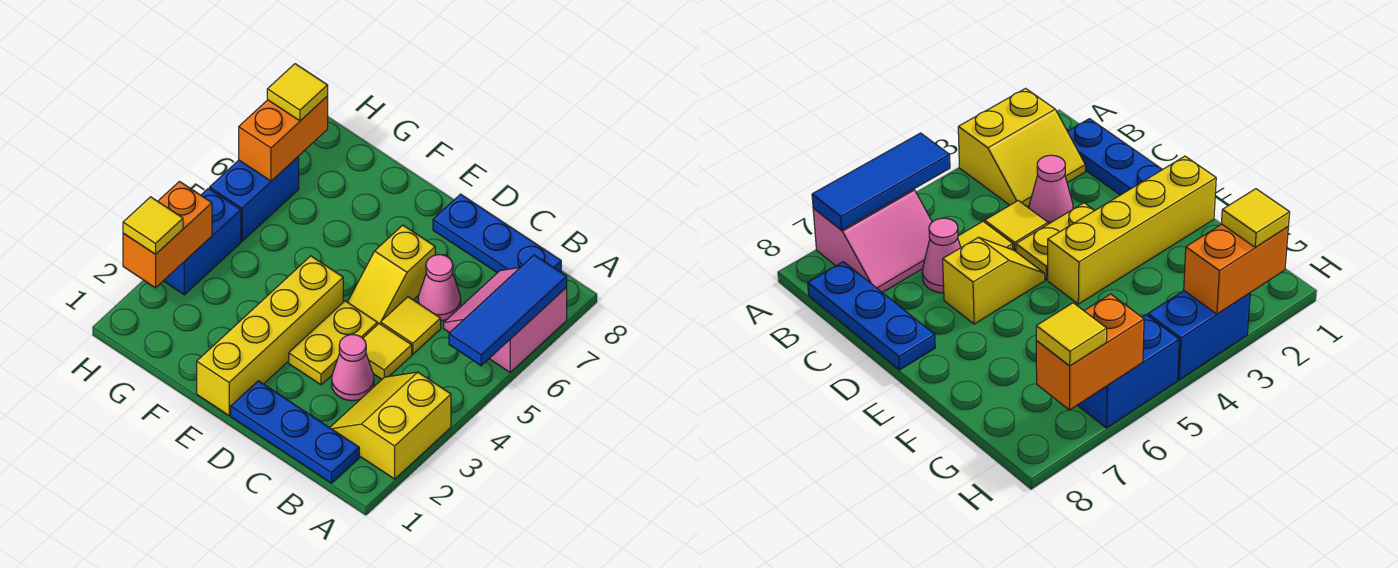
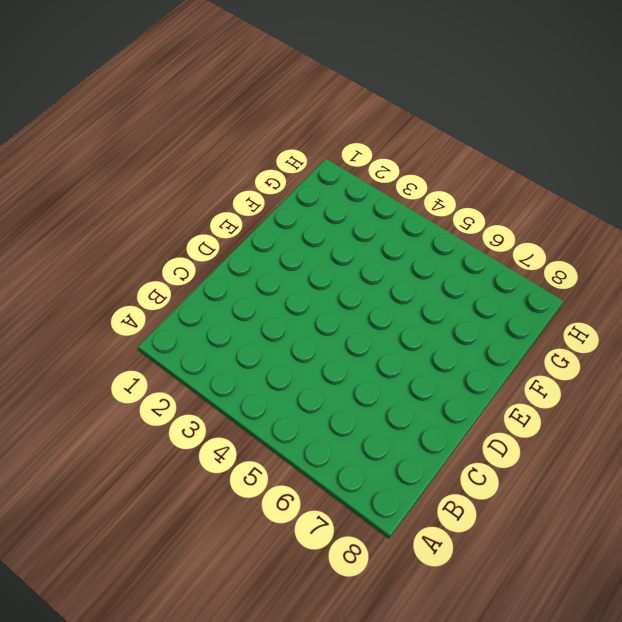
none -> yellow 2x2 slope [330,372,451,479]
none -> pink 2x2 slope [444,268,567,372]
none -> blue 1x3 plate [231,381,359,483]

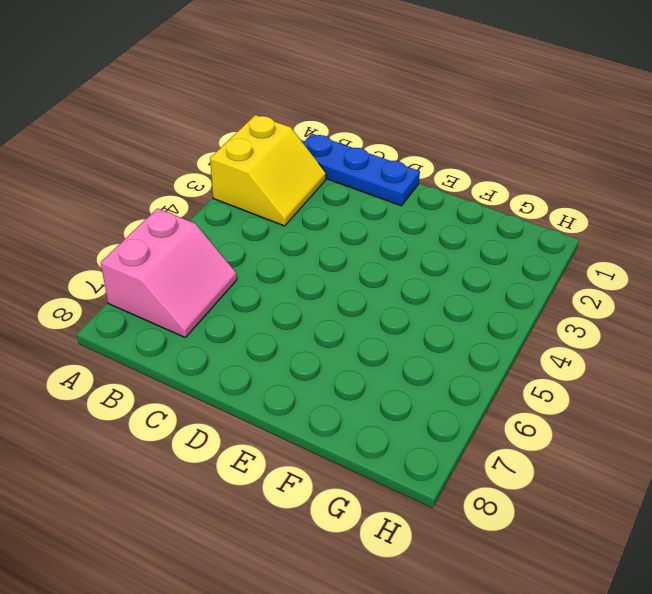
none -> blue 1x3 plate [433,194,561,273]
none -> pink 1x1 cone [332,335,374,401]
none -> yellow 1x1 tile [363,323,412,379]

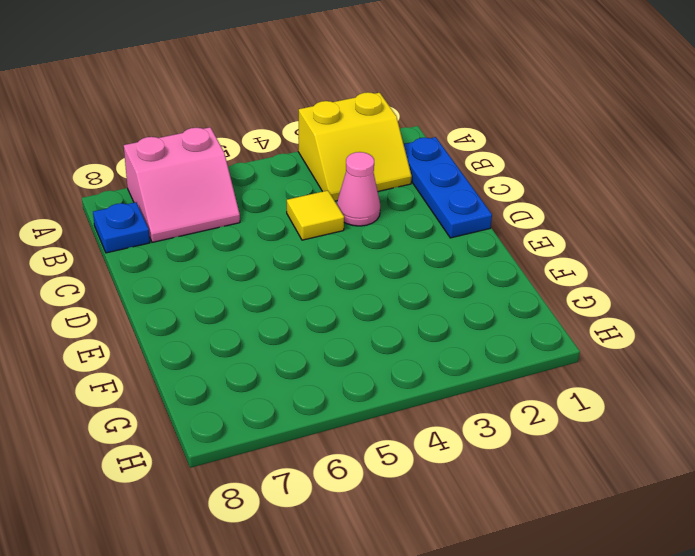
blue 1x1 plate [93,202,150,253] -> blue 1x3 plate [433,194,561,273]
none -> yellow 1x1 tile [381,297,441,354]
none -> pink 1x1 cone [418,255,461,321]
none -> yellow 1x2 plate [289,301,378,385]

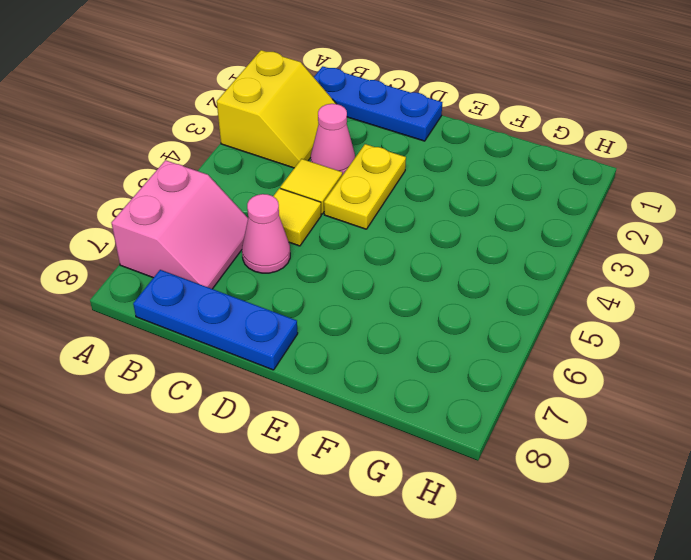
none -> yellow 1x2 slope [348,225,435,324]
none -> yellow 1x4 brick [197,256,343,415]
none -> blue 1x2 brick [164,188,241,295]

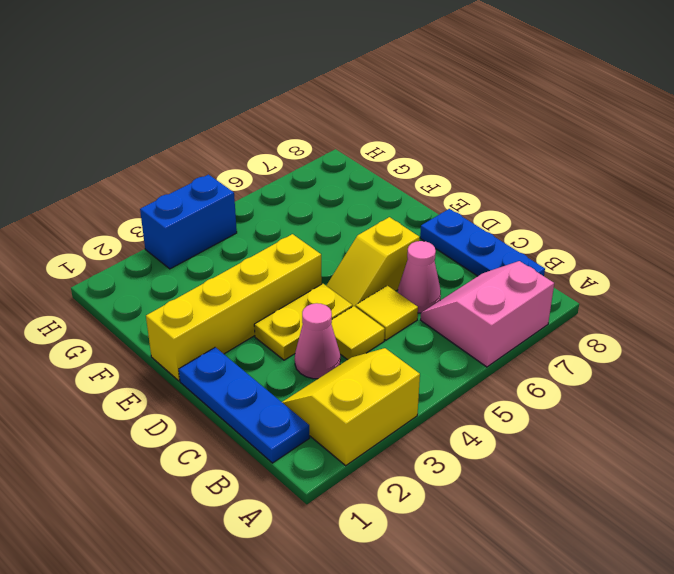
none -> blue 1x2 brick [210,157,299,241]
none -> blue 1x3 tile [449,255,567,365]
none -> orange 1x2 brick [123,182,212,288]

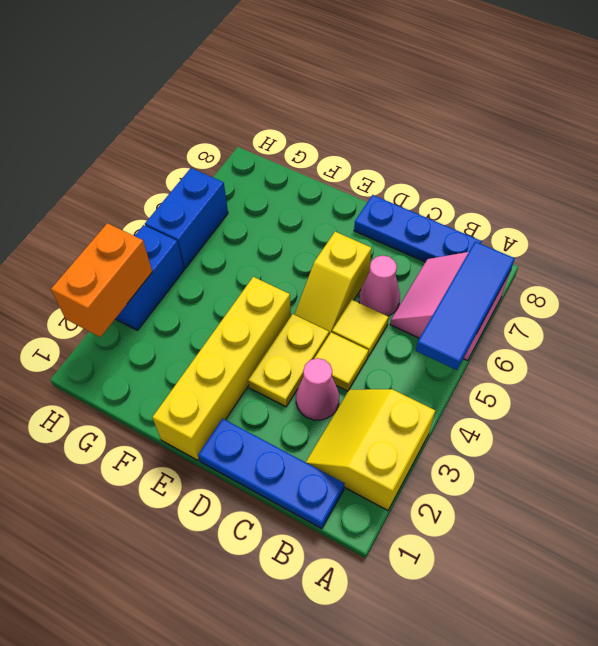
none -> orange 1x2 brick [239,96,328,181]
none -> yellow 1x1 tile [123,197,183,254]
none -> yellow 1x1 tile [267,64,328,121]

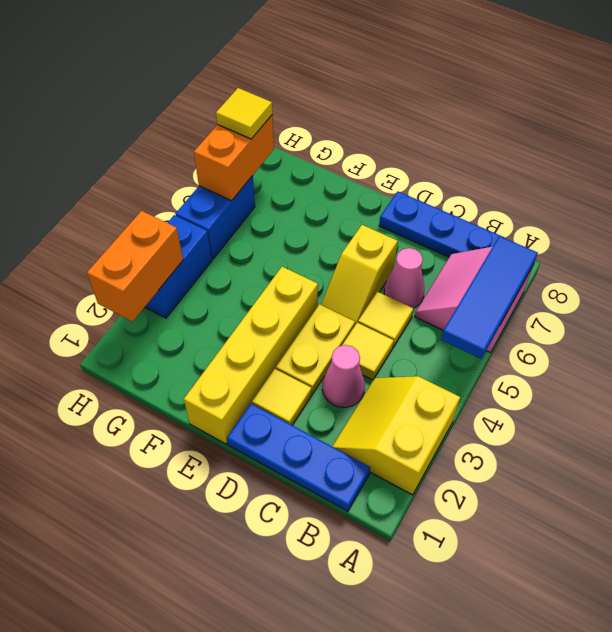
yellow 1x1 tile [252,369,312,425] -> yellow 1x1 tile moved to [123,197,183,254]

